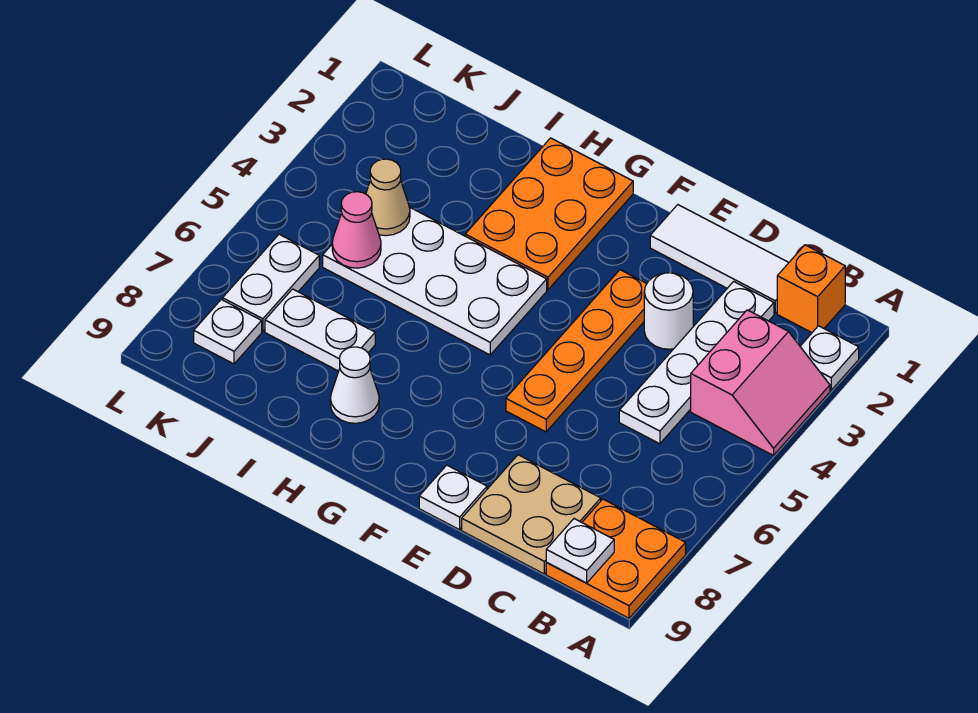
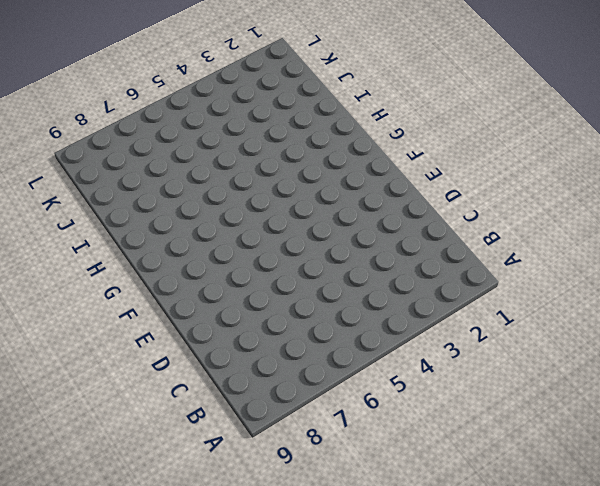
none -> white 1x1 plate [800,326,859,390]
none -> pink 2x2 slope [691,310,830,456]
none -> orange 2x2 plate [546,499,686,618]

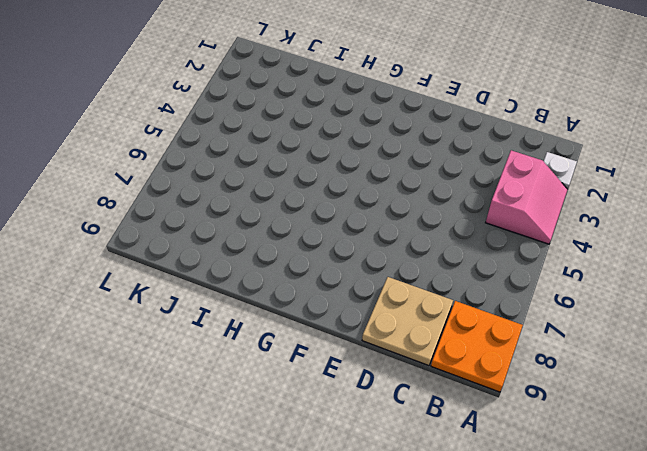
none -> orange 1x1 brick [777,245,845,333]
none -> white 1x3 tile [650,205,789,313]
none -> white 1x4 plate [619,281,774,444]

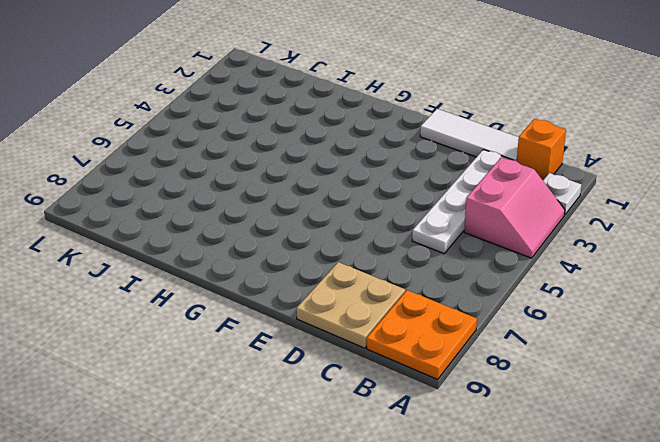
none -> white 1x1 round brick [644,273,693,349]
none -> orange 1x4 plate [506,270,647,432]
none -> white 1x1 plate [419,465,487,530]

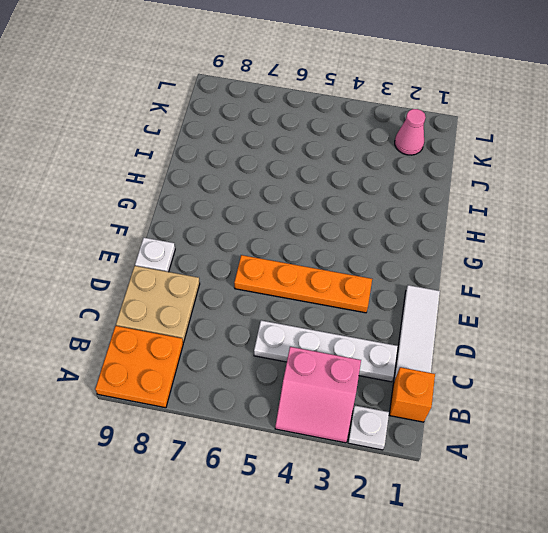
pink 1x1 cone [395,109,426,155] -> pink 1x1 cone moved to [332,192,381,268]
none -> white 1x1 round brick [644,273,693,349]
none -> orange 2x3 plate [465,138,633,290]
none -> white 2x4 plate [323,207,547,355]

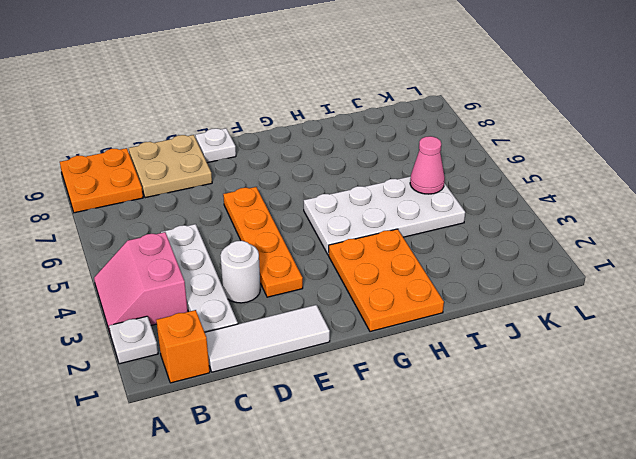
none -> white 1x1 cone [330,347,379,423]
none -> white 1x2 plate [265,289,375,371]
none -> white 1x2 plate [223,234,319,331]

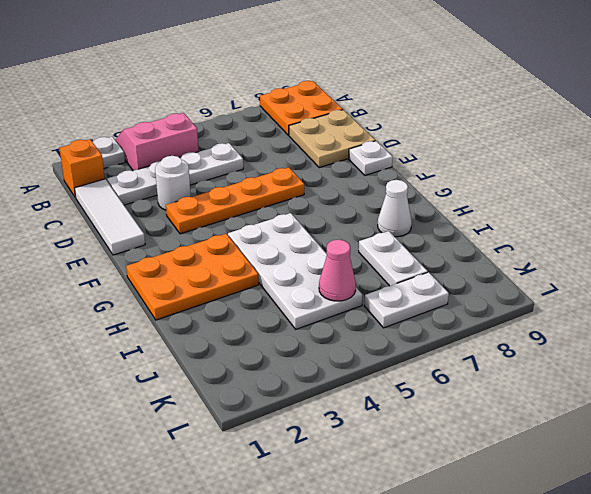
none -> white 1x1 plate [194,299,262,364]
none -> white 1x1 plate [546,519,614,583]
none -> tan 1x1 cone [366,159,410,236]

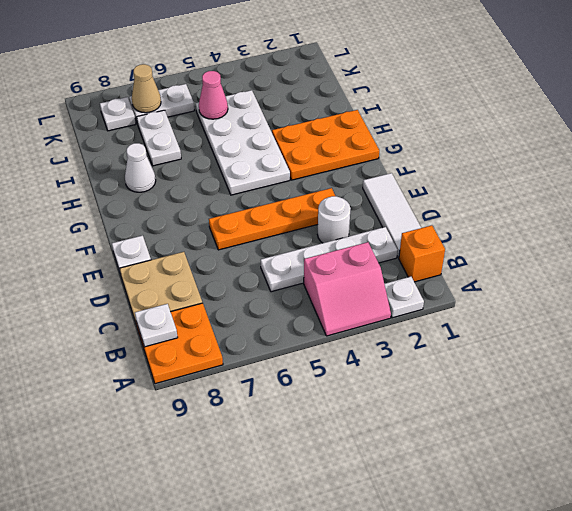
tan 1x1 cone [132,64,161,113] -> tan 1x1 cone moved to [366,159,410,236]

